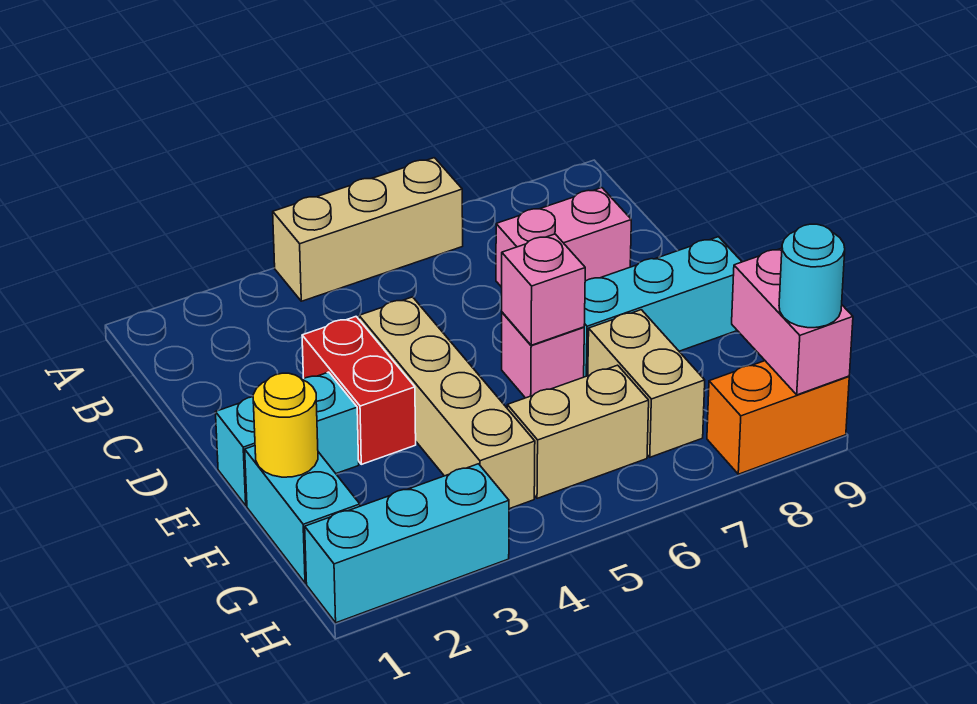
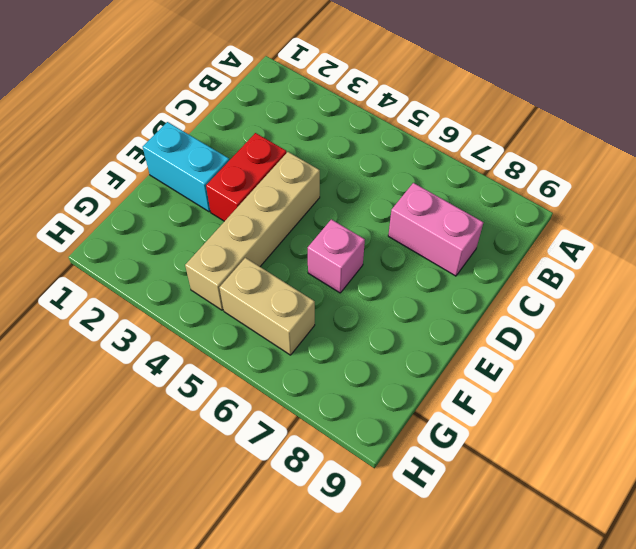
none -> tan 1x3 brick [273,158,463,301]
none -> cyan 1x3 brick [584,237,742,377]
none -> cyan 1x2 brick [245,446,360,583]

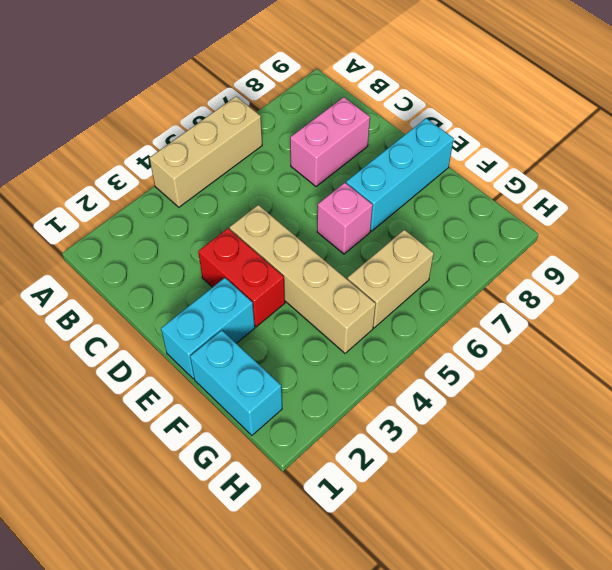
none -> tan 1x2 brick [588,310,705,457]
none -> cyan 1x3 brick [305,464,509,623]
none -> orange 1x2 brick [707,361,849,474]

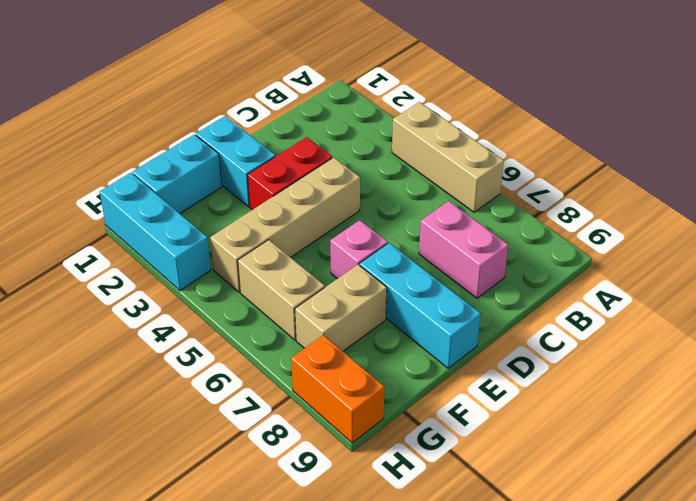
none -> pink 1x1 brick [502,234,585,345]
none -> yellow 1x1 round brick [253,373,318,477]
none -> pink 1x2 brick [732,248,853,395]

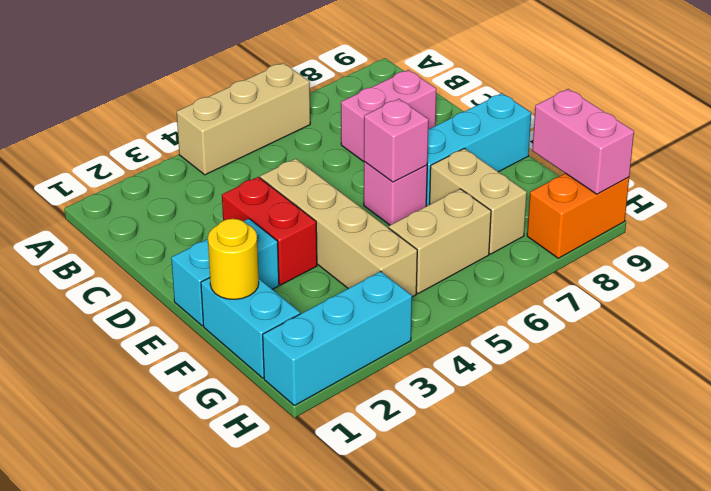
none -> cyan 1x1 round brick [779,224,845,328]

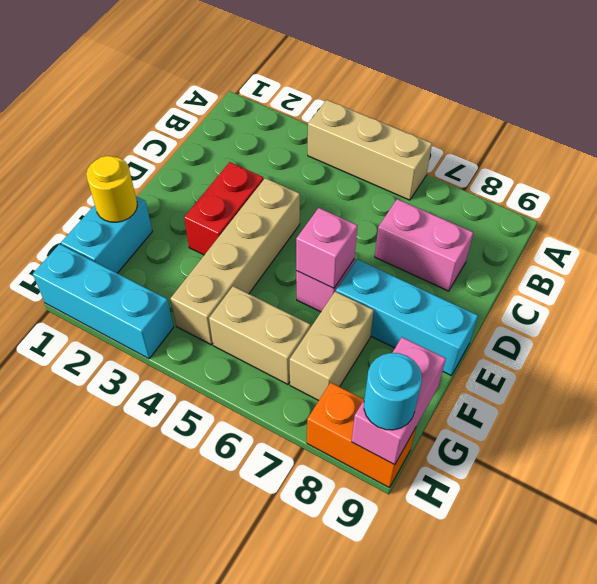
none -> cyan 1x2 brick [216,372,359,506]

